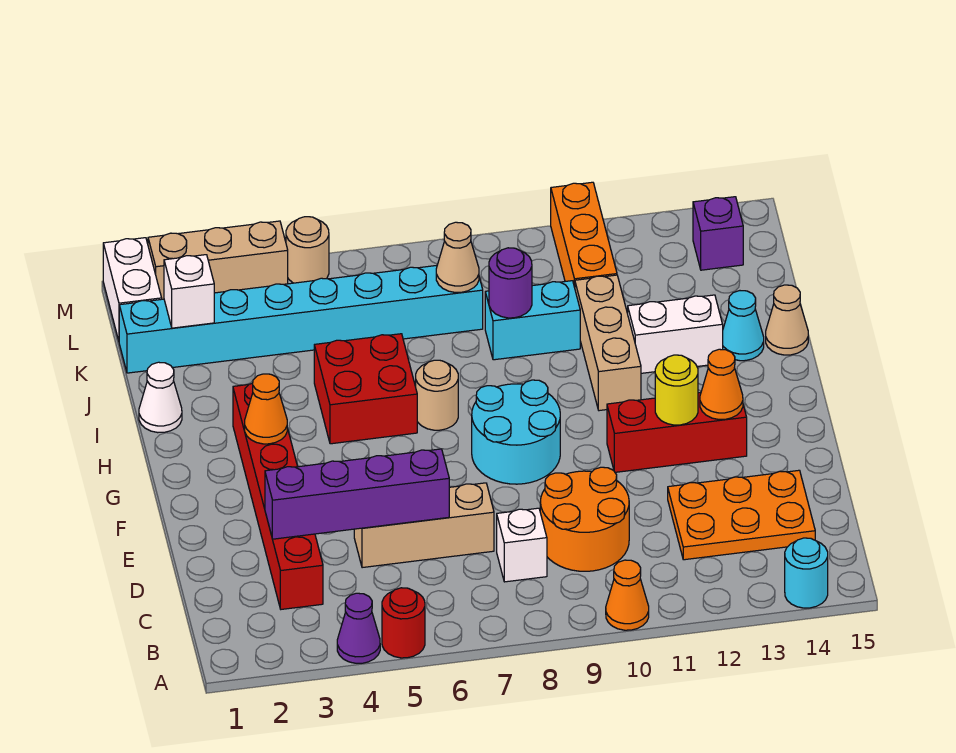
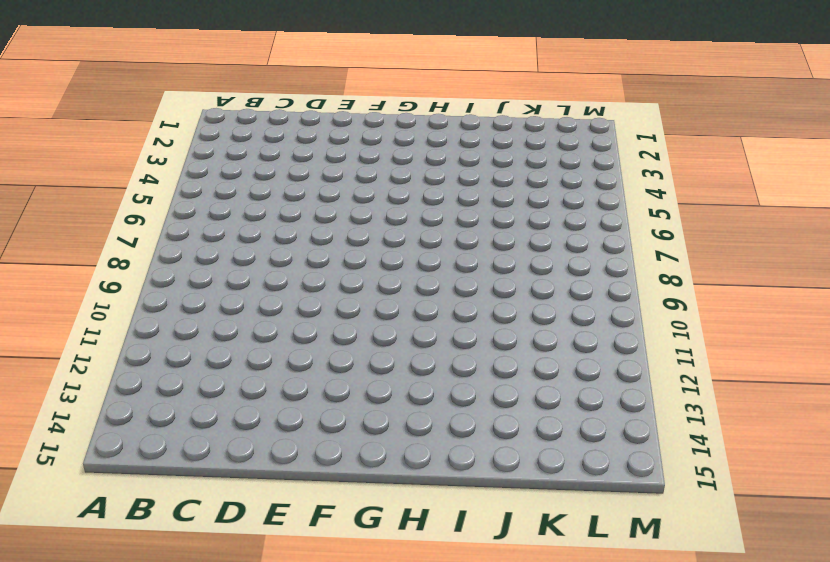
none -> purple 1x1 cone [337,593,380,663]
none -> red 1x1 round brick [382,588,425,658]
none -> orange 1x1 cone [606,560,649,630]
none -> cyan 1x1 round brick [785,538,828,608]

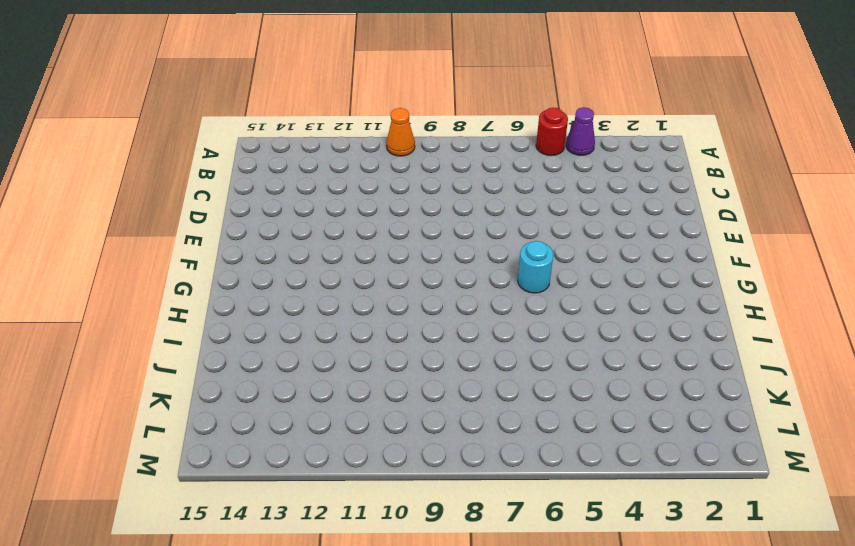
cyan 1x1 round brick [518,241,553,293] -> cyan 1x1 round brick moved to [785,538,828,608]
none -> red 1x6 brick [233,383,323,609]
none -> white 1x1 brick [497,508,547,582]
none -> orange 2x2 round brick [540,467,629,571]
none -> orange 2x3 plate [668,470,815,560]

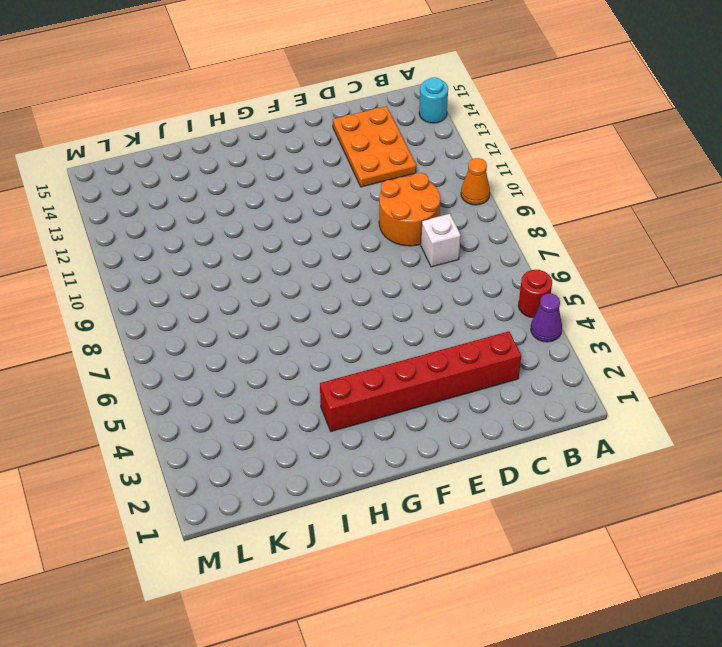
none -> tan 1x3 brick [354,483,494,568]
none -> cyan 2x2 round brick [472,380,560,484]
none -> red 1x3 brick [607,392,747,472]
none -> red 2x2 brick [314,334,417,444]

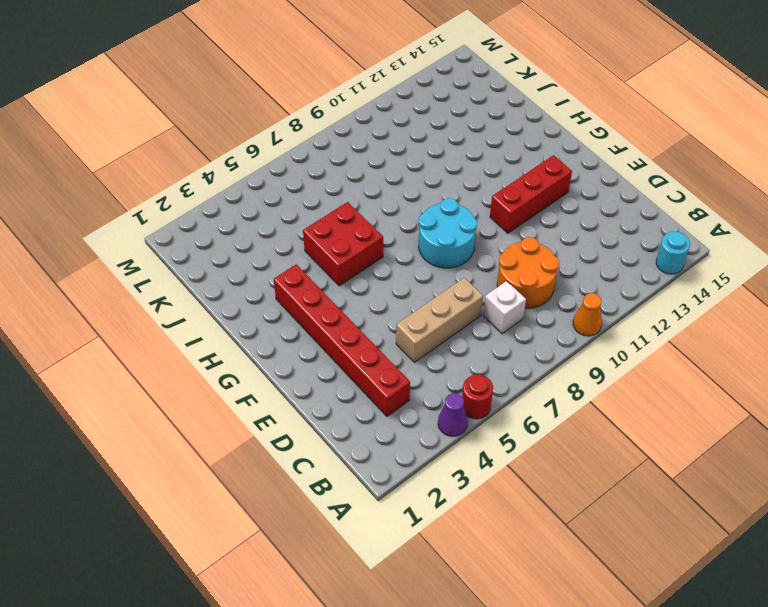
none -> orange 2x3 plate [668,470,815,560]
none -> tan 1x1 round brick [416,360,458,430]
none -> tan 1x3 brick [575,275,641,411]
none -> white 1x1 cone [139,362,182,433]

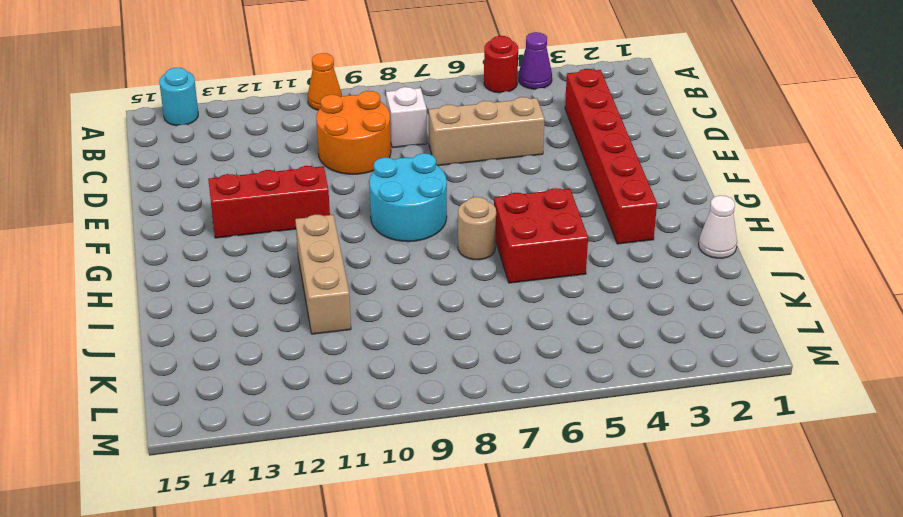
none -> orange 2x3 plate [668,470,815,560]
none -> white 1x2 brick [628,295,723,373]
none -> cyan 1x1 cone [723,291,764,361]
none -> tan 1x1 cone [766,285,808,355]

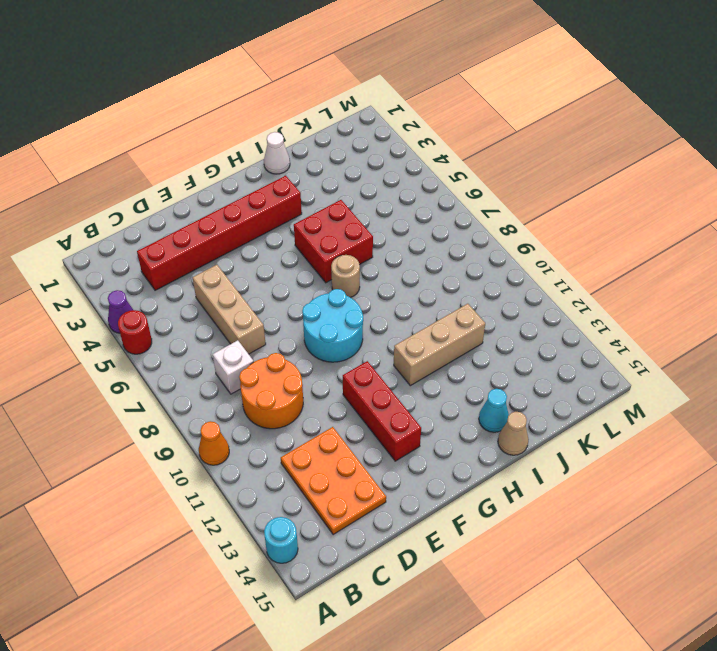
none -> white 1x2 brick [628,295,723,373]
none -> cyan 1x2 brick [485,281,580,360]
none -> cyan 1x8 brick [119,265,483,373]
none -> orange 1x3 brick [551,182,617,288]

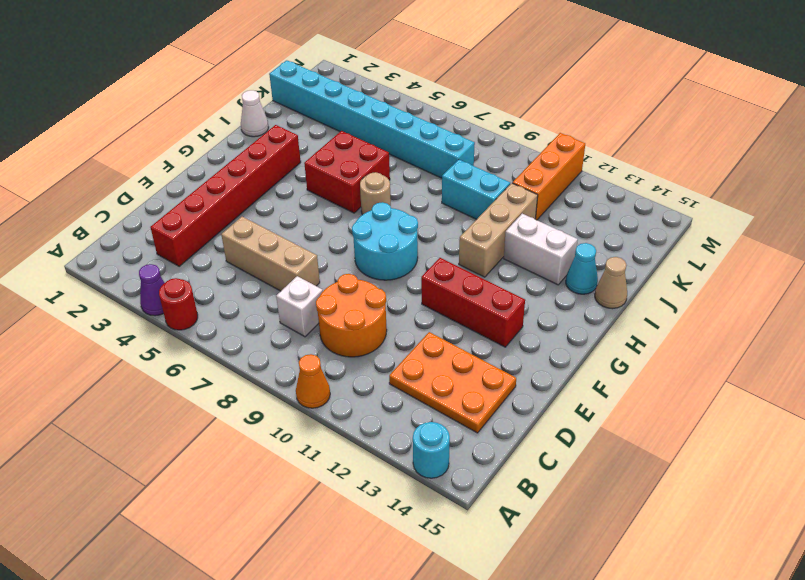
none -> white 1x2 brick [103,238,162,340]
none -> purple 1x1 brick [693,197,743,270]
none -> tan 1x3 brick [148,221,288,299]
none -> tan 1x1 round brick [286,217,329,283]

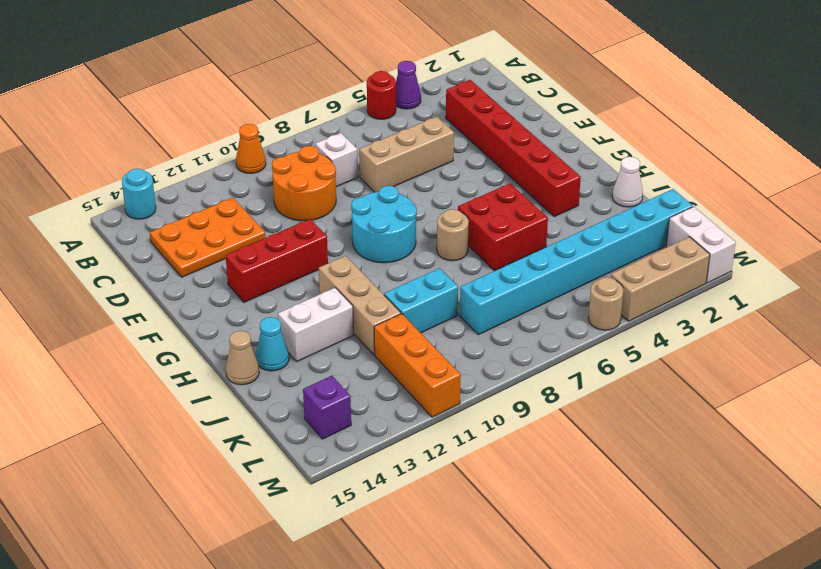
none -> purple 1x4 brick [265,449,449,539]
none -> yellow 1x1 round brick [655,355,698,425]
none -> orange 1x1 cone [700,349,743,420]
none -> orange 1x1 cone [245,374,287,444]

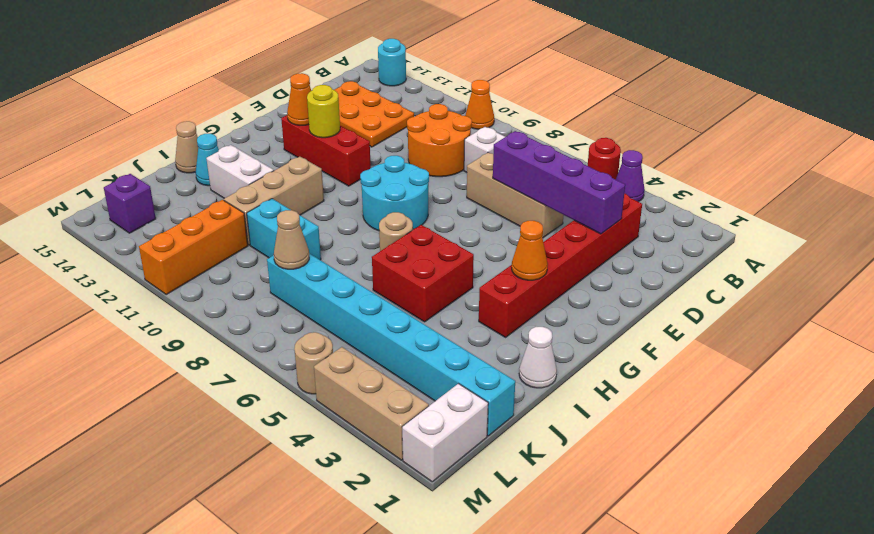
none -> purple 1x1 round brick [489,248,532,318]
none -> white 1x1 brick [164,255,214,328]

